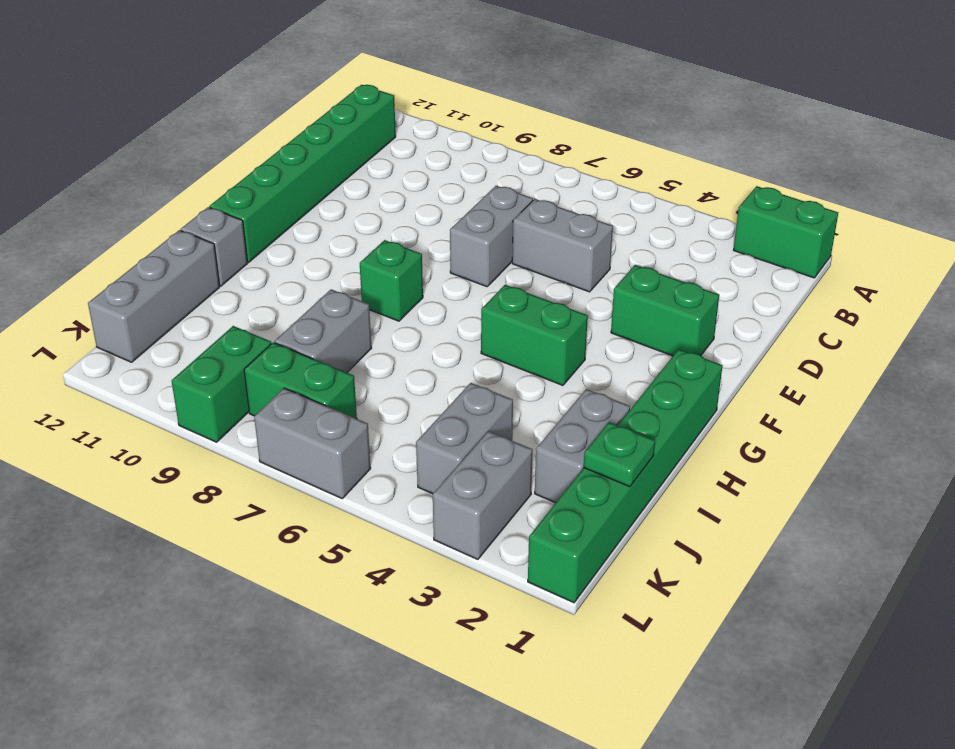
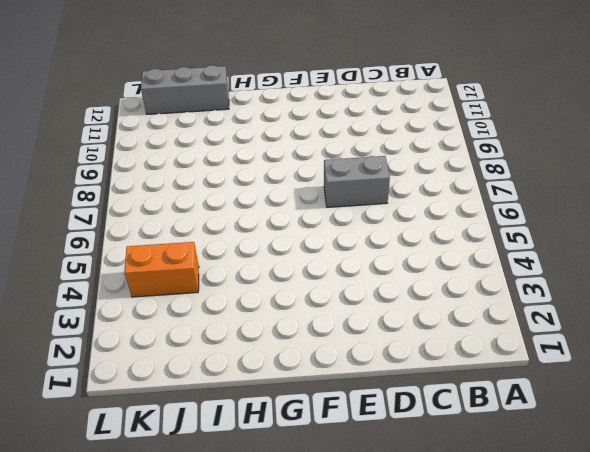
orange 1x2 brick [124,242,199,297] -> grey 1x2 brick [416,383,513,494]
none -> green 1x2 brick [734,186,838,278]
none -> green 1x6 brick [209,85,396,262]
none -> grey 1x2 brick [512,199,613,292]

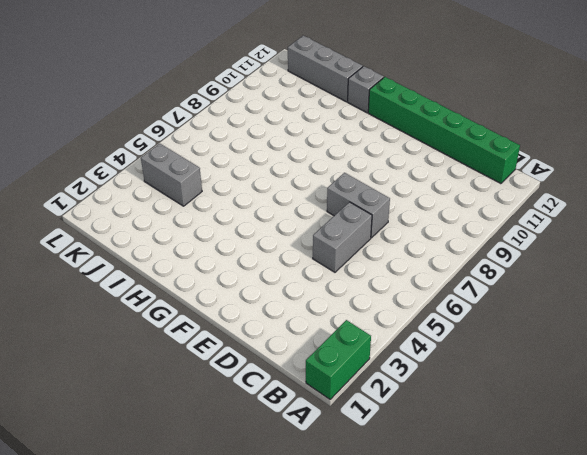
none -> green 1x2 brick [611,265,719,356]
none -> green 1x6 brick [528,349,722,603]
none -> green 1x2 brick [481,285,588,385]

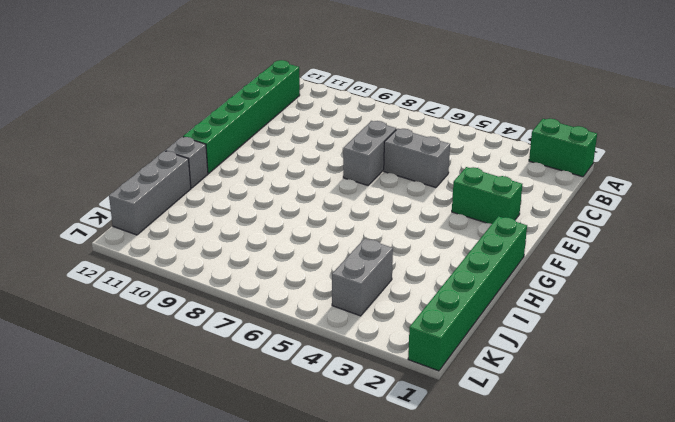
none -> green 1x2 brick [481,285,588,385]
none -> green 1x1 brick [360,240,423,321]
none -> grey 1x2 brick [535,389,630,503]

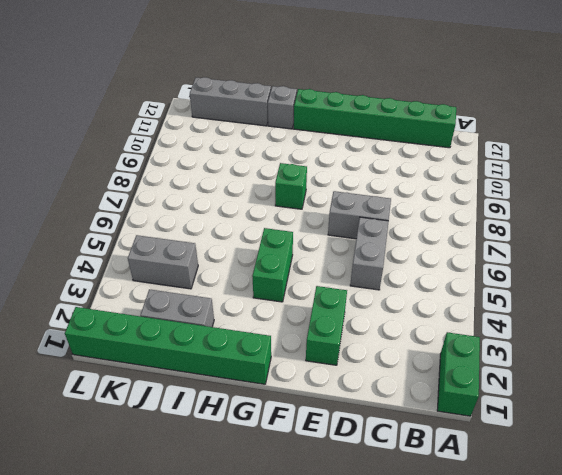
none -> grey 1x2 brick [275,289,372,373]
none -> grey 1x2 brick [433,431,532,559]
none -> green 1x2 brick [244,342,357,419]

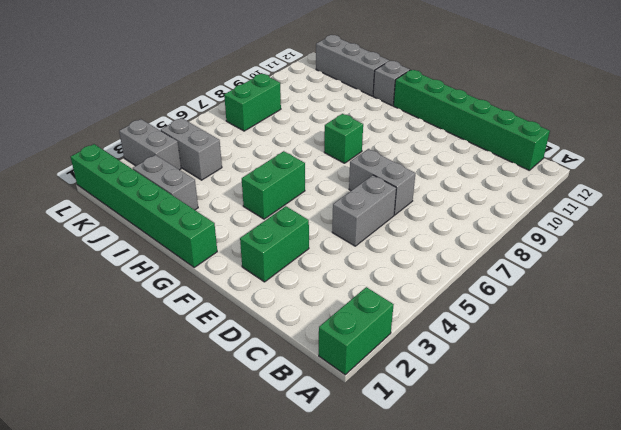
none -> grey 1x2 brick [275,289,372,373]
none -> green 1x2 brick [172,326,271,442]
none -> grey 1x2 brick [254,388,371,498]

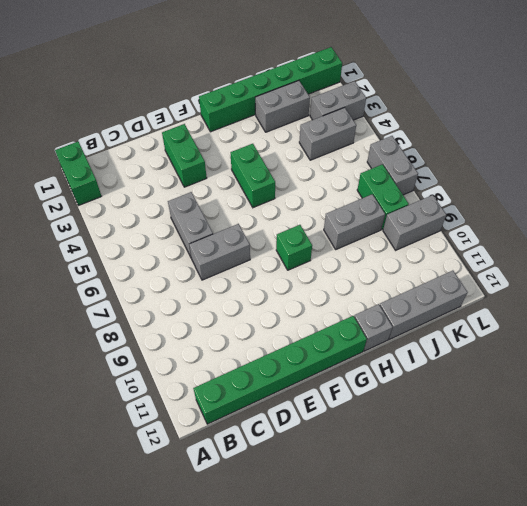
grey 1x2 brick [383,195,446,250] -> green 1x2 brick [172,326,271,442]
none -> green 1x1 plate [584,422,655,487]

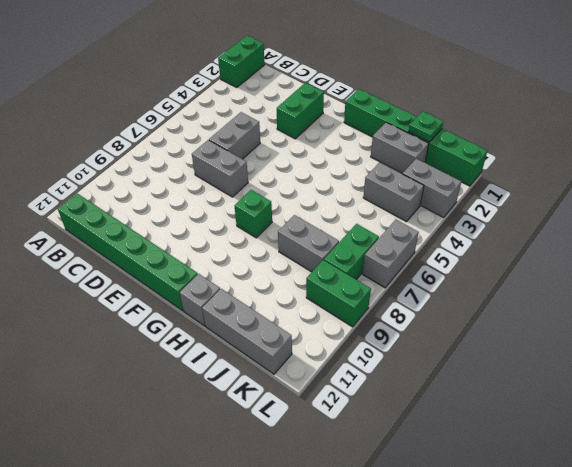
none -> green 1x2 brick [481,285,588,385]

